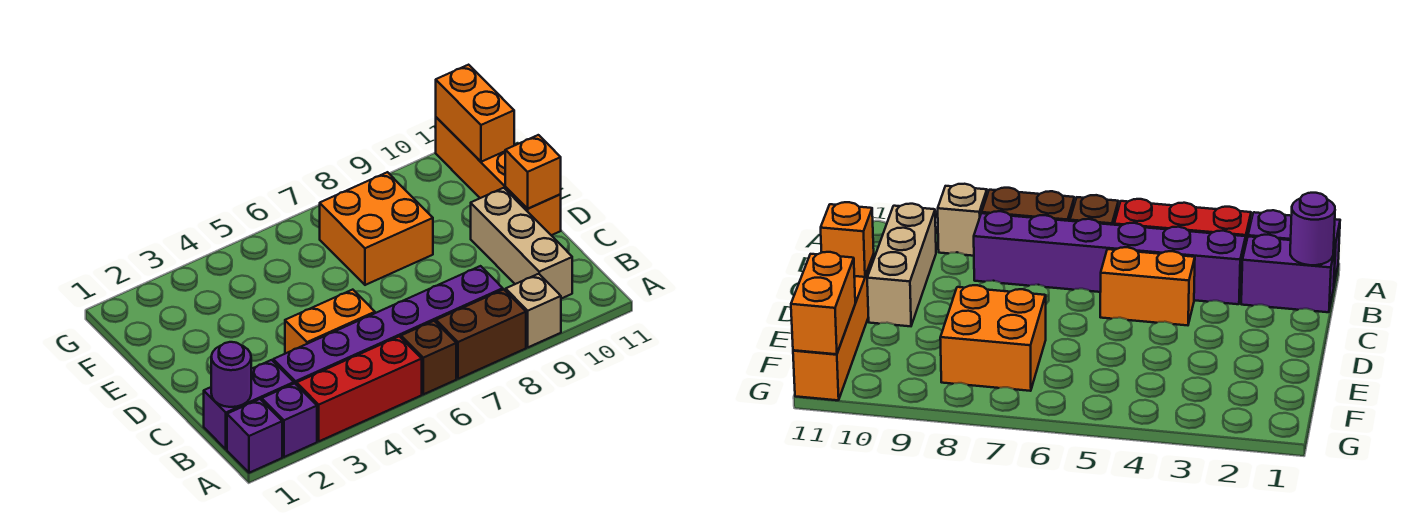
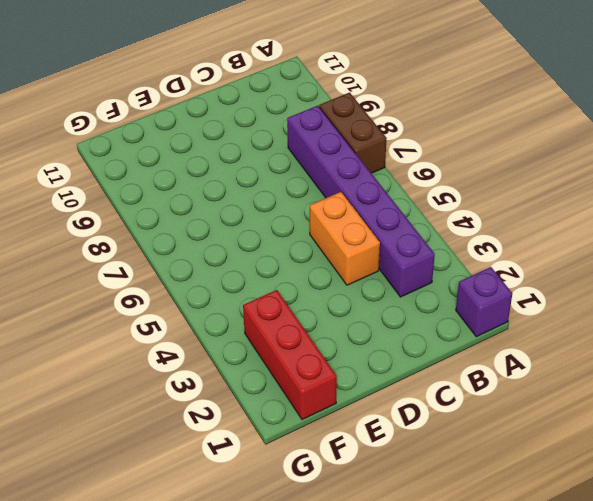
red 1x3 brick [243,290,337,420] -> red 1x3 brick moved to [297,336,422,441]
none -> purple 1x1 brick [262,383,317,457]
none -> brown 1x1 brick [401,321,456,394]
none -> tan 1x1 brick [506,274,561,347]

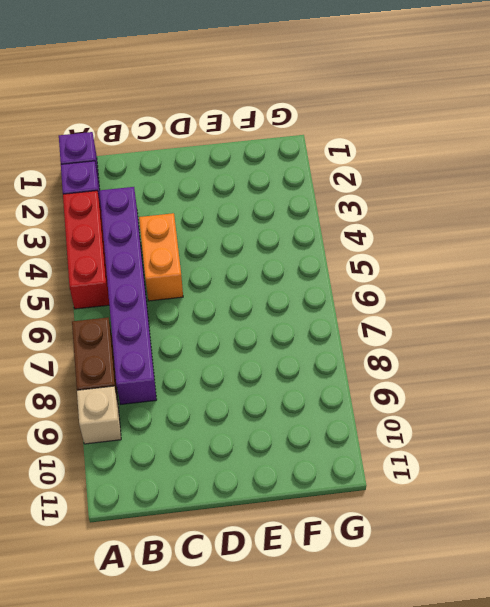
none -> brown 1x1 brick [401,321,456,394]
none -> purple 1x2 brick [204,360,294,449]
none -> tan 1x3 brick [471,188,572,299]

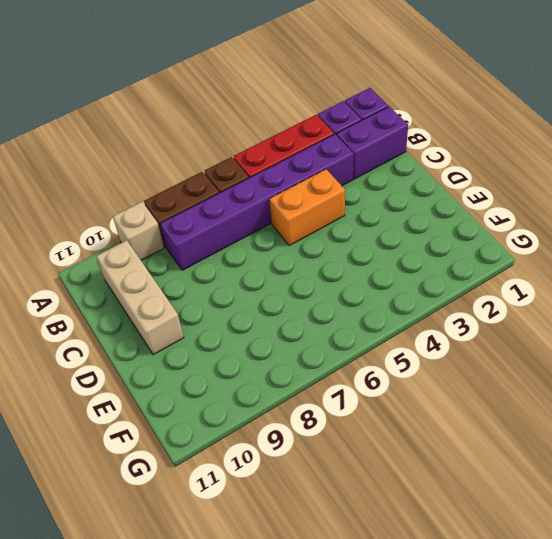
none -> orange 1x4 brick [436,117,561,235]
none -> orange 2x2 brick [320,172,433,285]
none -> purple 1x1 round brick [211,342,251,407]

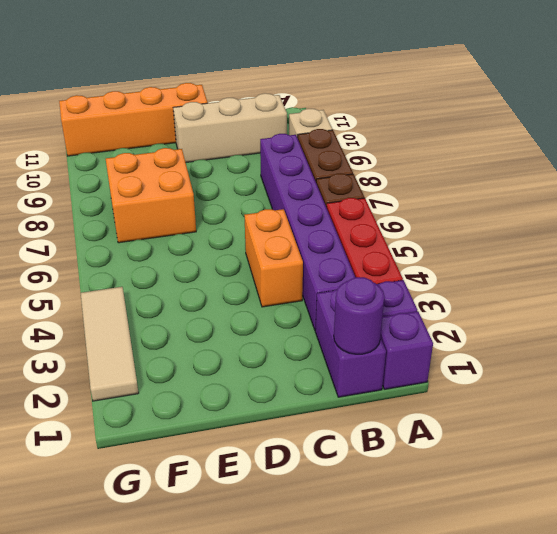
tan 1x3 tile [81,287,139,401] -> none
none -> orange 1x1 brick [505,135,561,209]
none -> orange 1x2 brick [436,65,514,162]

